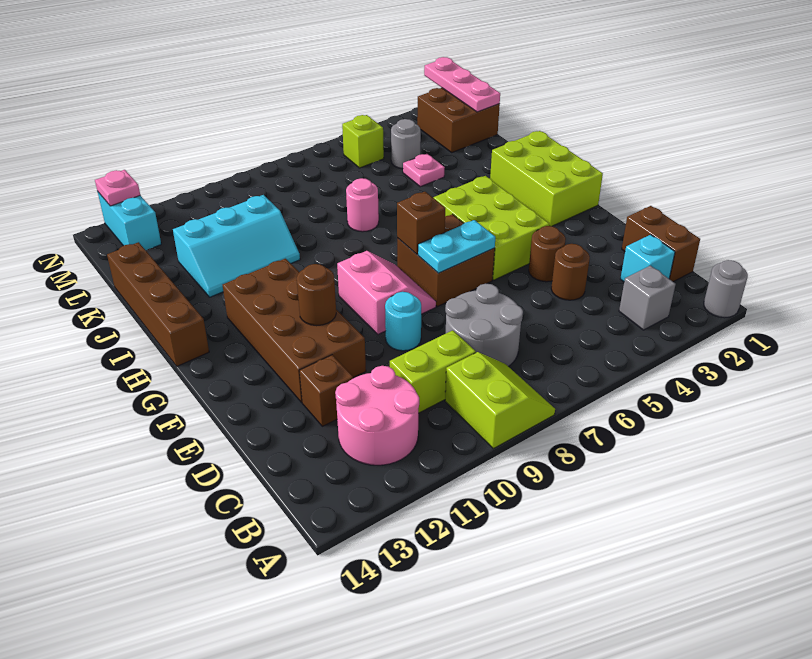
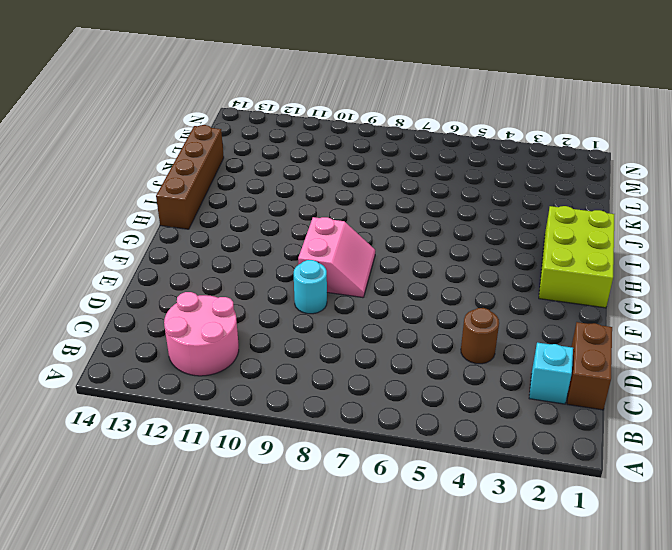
none -> grey 1x1 round brick [704,260,748,318]
none -> lime 2x2 slope [445,352,555,449]
none -> grey 1x1 brick [619,266,676,330]
none -> grey 2x2 round brick [445,284,523,366]

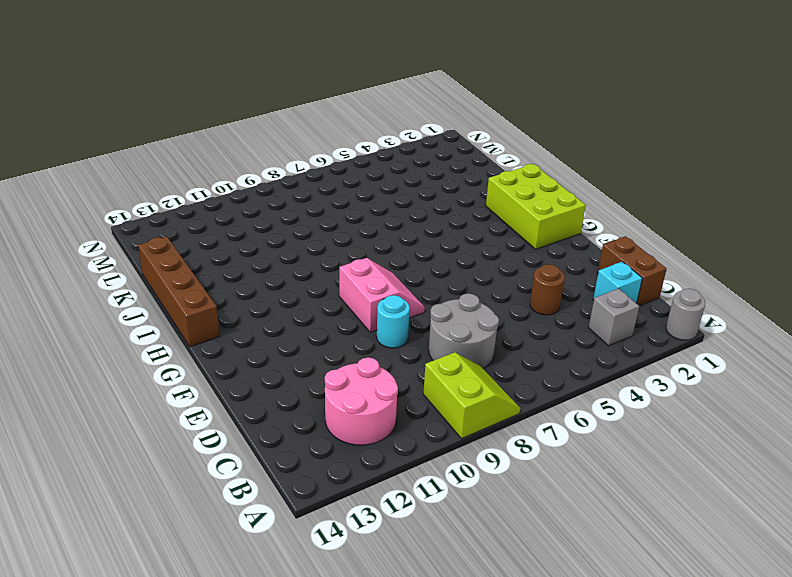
none -> lime 1x2 brick [390,330,476,413]
none -> brown 1x1 brick [299,355,353,426]
none -> brown 1x1 round brick [529,226,566,282]
none -> brown 2x4 brick [223,259,366,403]

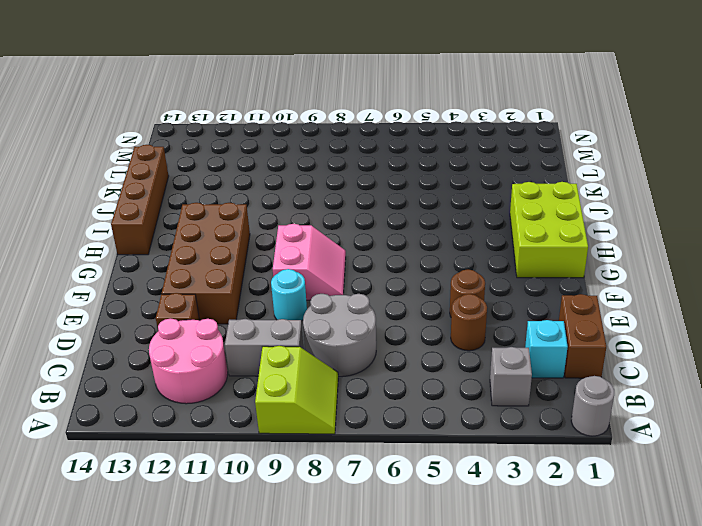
grey 1x2 brick [225,319,304,376] -> lime 1x2 brick [390,330,476,413]
none -> lime 2x3 brick [434,176,549,280]
none -> brown 2x2 brick [397,214,495,307]
none -> pink 1x1 round brick [346,178,379,232]
none -> cyan 2x3 slope [173,195,300,297]

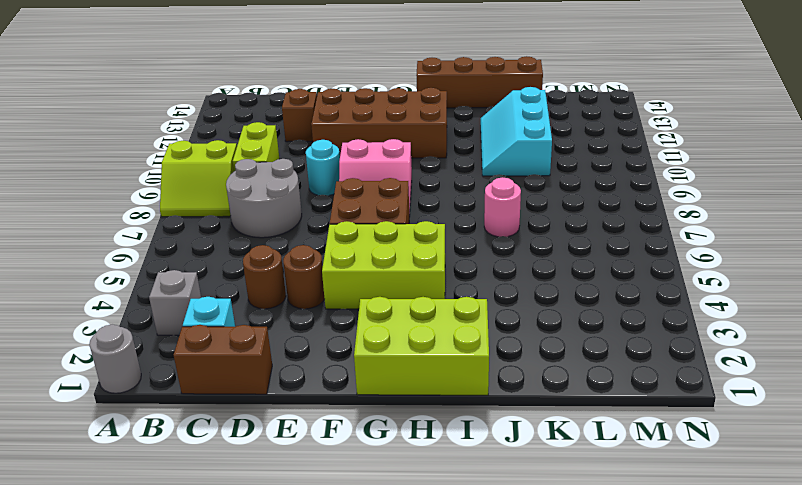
none -> pink 2x2 round brick [335,366,419,465]
none -> pink 1x1 plate [403,154,445,187]
none -> brown 2x2 brick [417,88,500,152]
none -> grey 1x1 round brick [391,119,421,169]

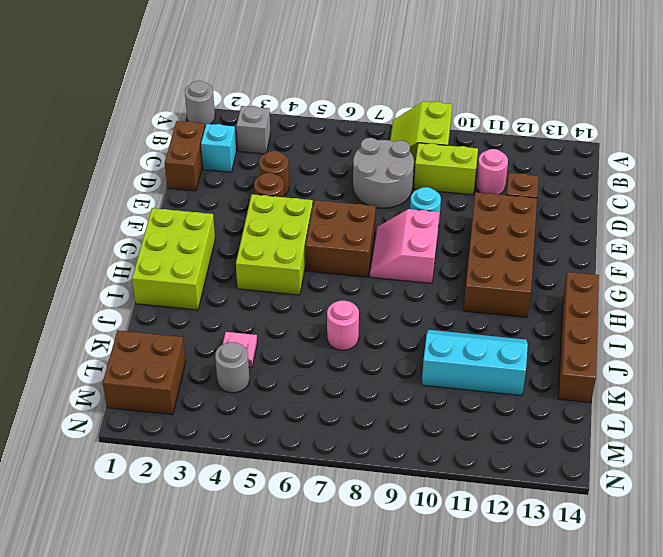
pink 1x1 round brick [476,149,508,194] -> pink 2x2 round brick [335,366,419,465]
none -> lime 1x1 brick [342,115,384,168]
none -> cyan 1x2 brick [98,192,161,250]
none -> cyan 1x2 plate [418,220,495,273]
none -> brown 1x1 round brick [297,264,336,326]

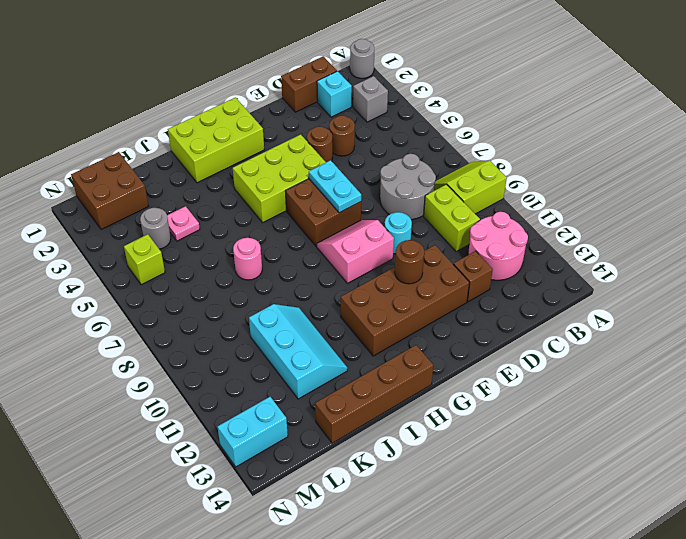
none -> brown 1x1 brick [397,192,445,254]
none -> pink 1x3 plate [424,57,500,112]
none -> pink 1x1 plate [95,170,140,206]

